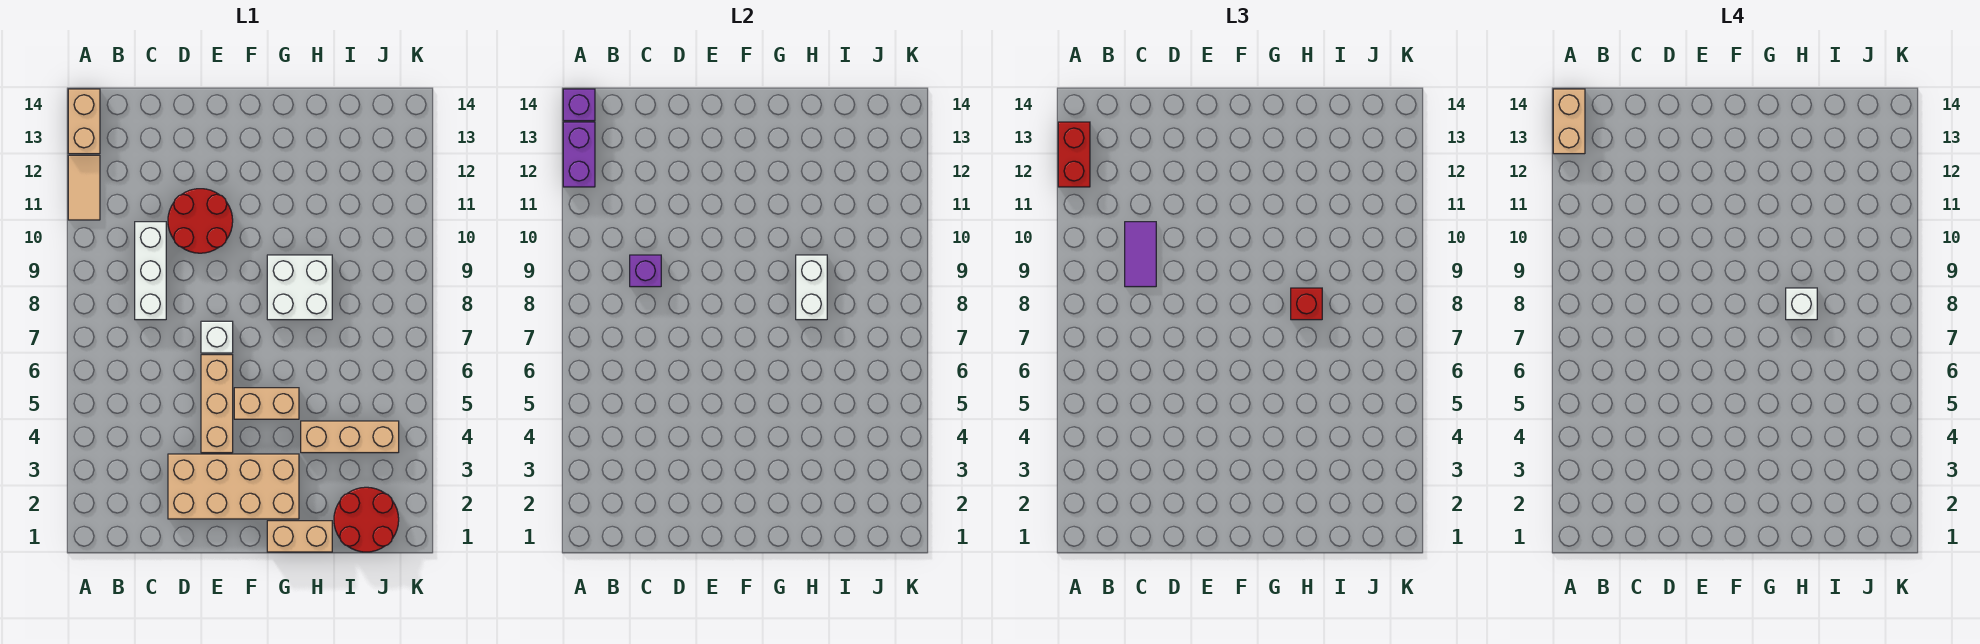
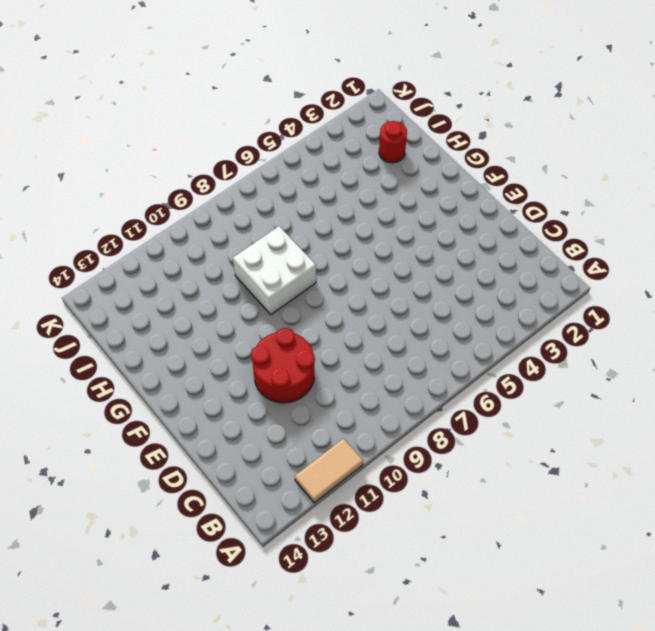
red 1x1 round brick [379,121,407,163] -> red 2x2 round brick [334,487,399,552]
none -> tan 1x2 brick [68,89,100,154]
none -> white 1x3 brick [135,222,166,320]
none -> tan 2x4 brick [168,454,299,519]

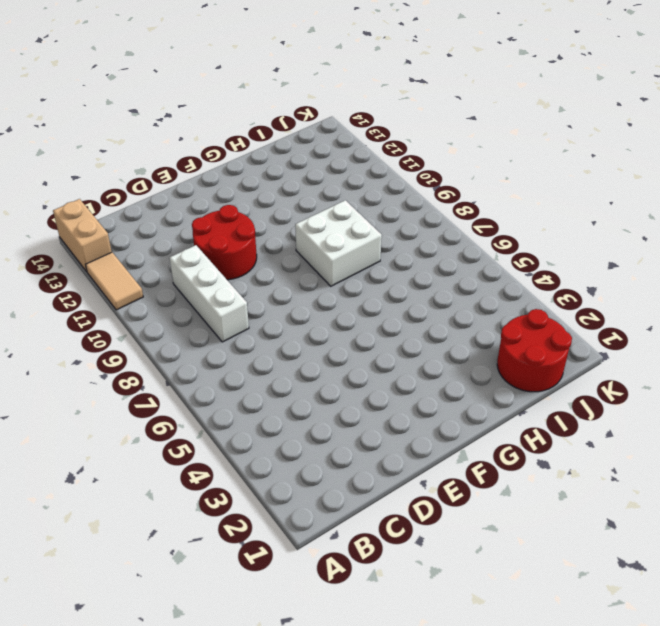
none -> tan 2x4 brick [168,454,299,519]
none -> tan 1x3 brick [201,355,233,453]
none -> white 1x1 brick [201,321,233,353]

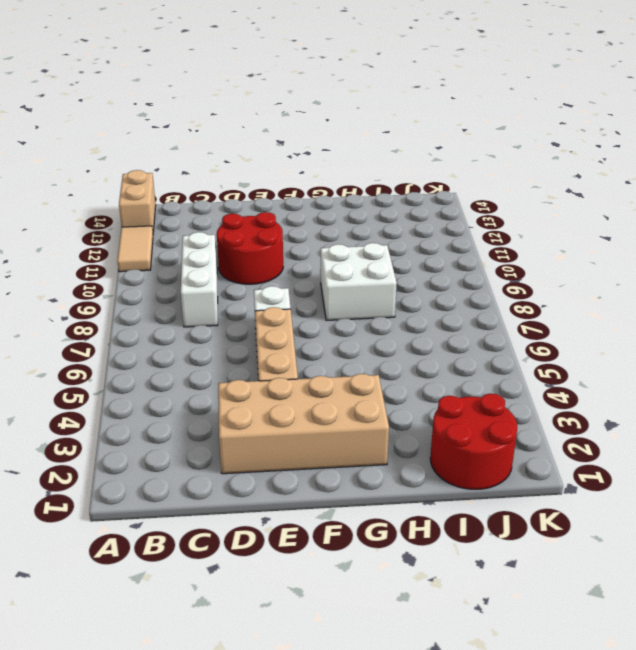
none -> tan 1x2 brick [234,388,299,419]
none -> tan 1x2 brick [267,521,332,552]
none -> tan 1x3 brick [301,421,399,453]

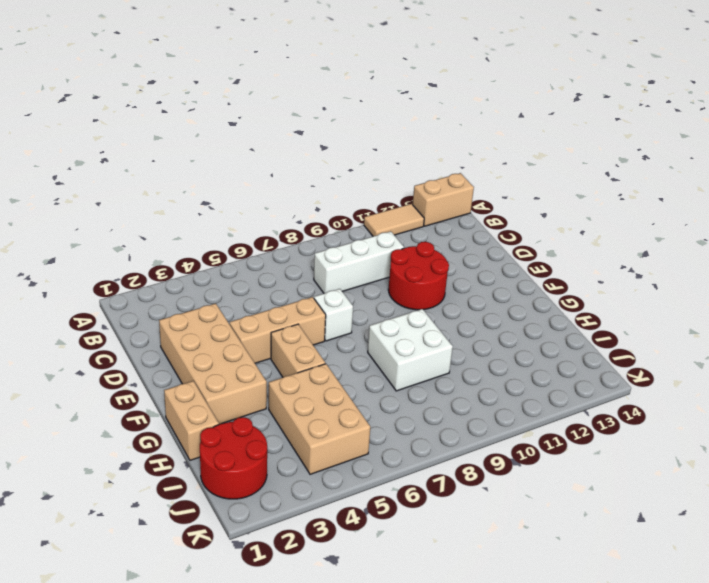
tan 2x3 brick [269,364,370,474] -> tan 1x3 brick [301,421,399,453]
none -> purple 1x2 brick [563,122,595,187]
none -> purple 1x1 brick [563,89,595,121]
none -> purple 1x1 brick [630,255,661,287]

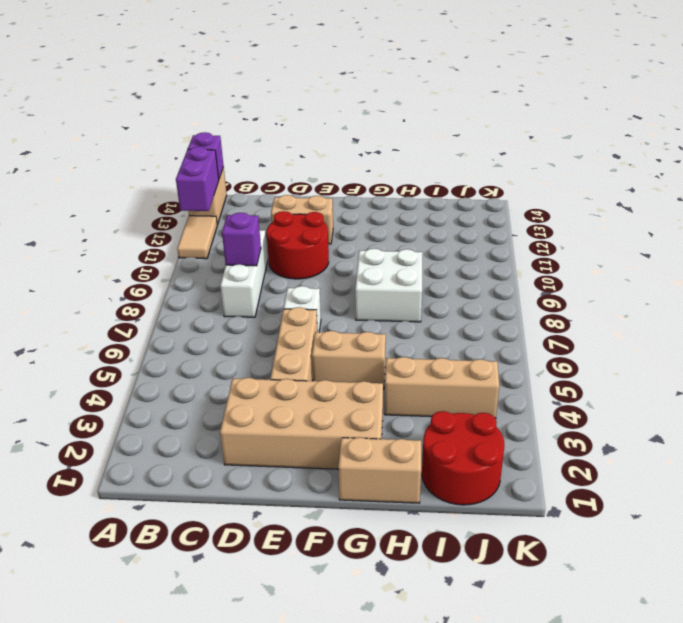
tan 1x2 brick [271,195,333,244] -> tan 1x2 brick turned to [1553,89,1585,154]
none -> white 1x2 brick [796,255,827,320]
none -> red 1x2 brick [1058,122,1090,187]
none -> purple 1x2 tile [1125,222,1156,287]

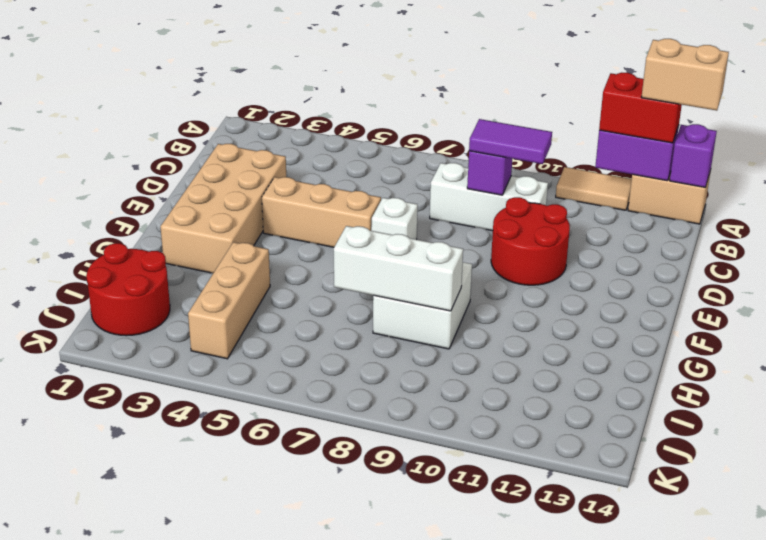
white 1x3 brick [334,226,463,311] -> white 1x2 brick [796,255,827,320]
none -> tan 1x2 brick [234,388,299,419]
none -> tan 1x2 brick [267,521,332,552]
none -> red 1x1 brick [1291,288,1322,320]

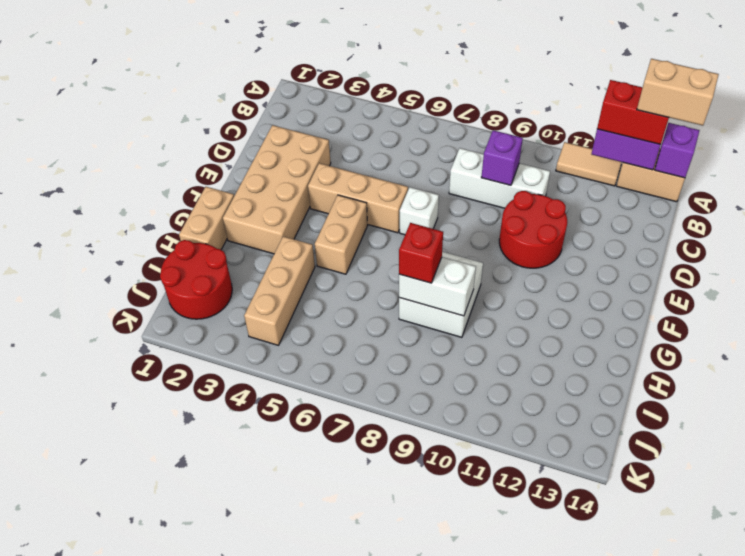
none -> purple 1x2 tile [1125,222,1156,287]
none -> white 1x1 brick [1786,288,1817,320]

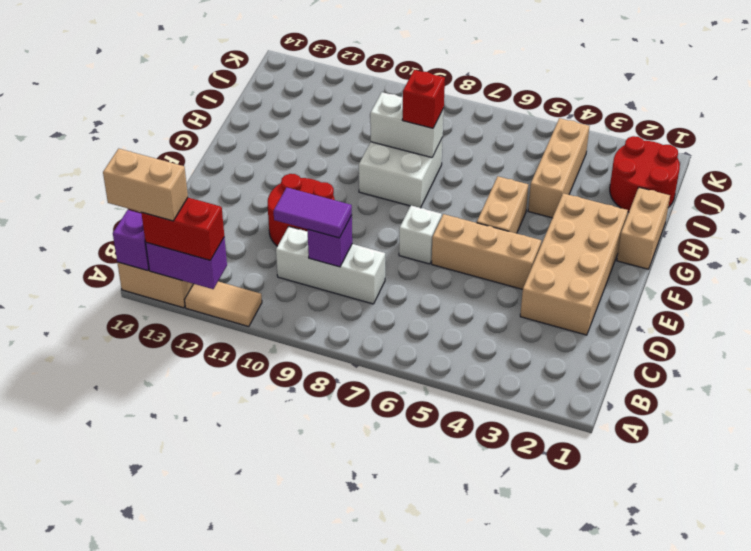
none -> white 1x1 brick [1786,288,1817,320]

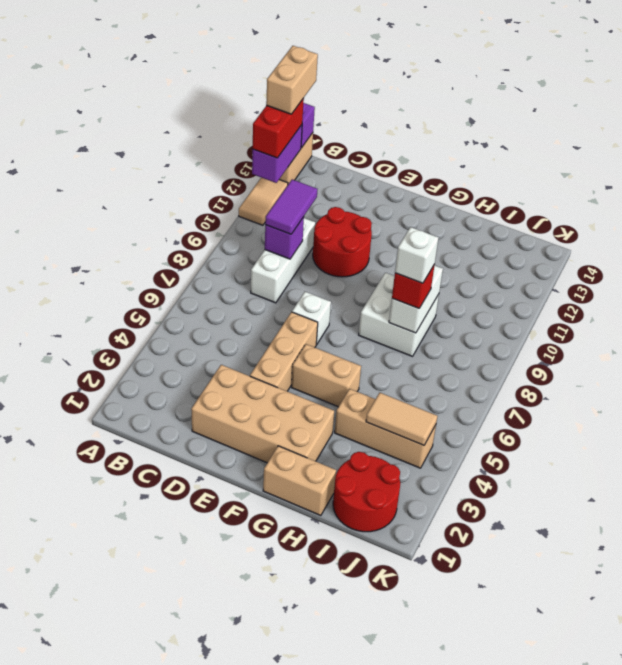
tan 1x2 tile [366,393,437,445] -> none

